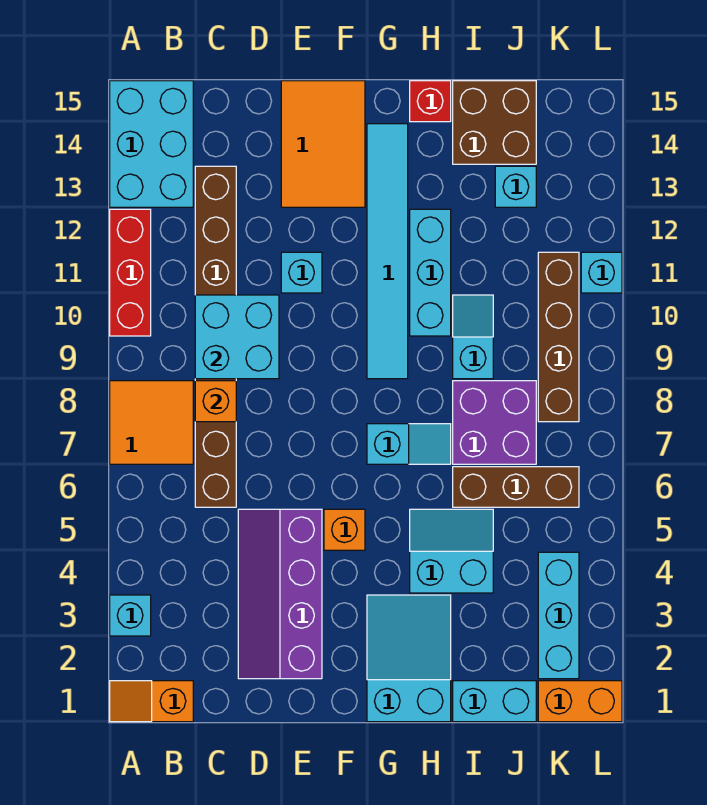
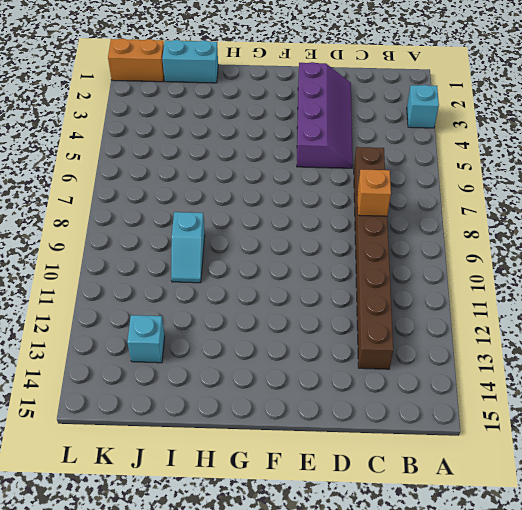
none -> orange 1x2 slope [110,681,193,722]
none -> orange 2x2 tile [110,381,193,464]
none -> red 1x3 brick [110,209,151,336]

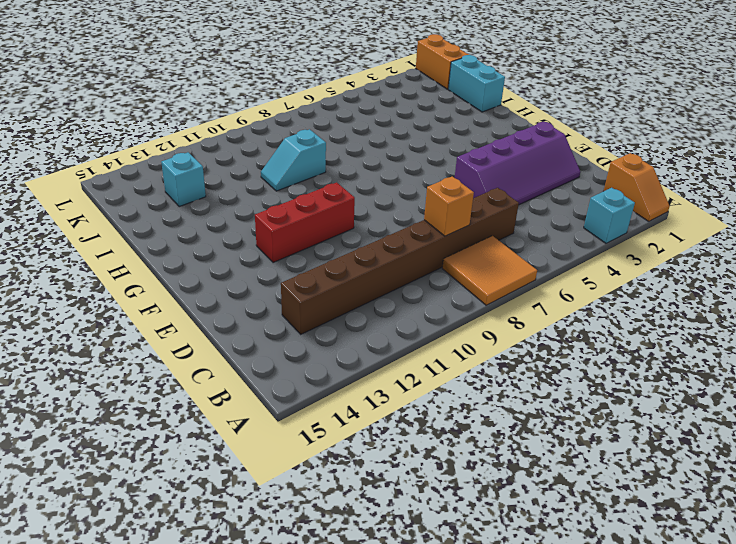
red 1x3 brick [255,182,355,262] -> red 1x3 brick moved to [110,209,151,336]
none -> cyan 2x3 brick [110,81,193,207]
none -> cyan 1x1 brick [281,252,322,293]
none -> orange 2x3 tile [281,81,365,207]

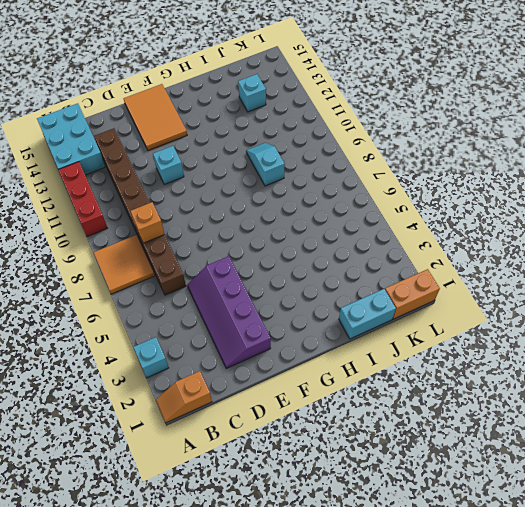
none -> orange 1x1 brick [324,509,365,550]
none -> cyan 2x3 slope [367,595,451,722]
none -> cyan 1x2 slope [367,424,451,464]

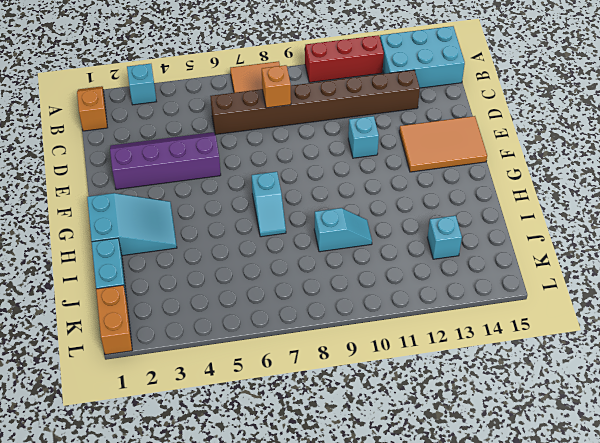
none -> orange 1x1 brick [324,509,365,550]
none -> cyan 1x6 tile [367,124,408,379]
none -> cyan 2x2 slope [410,509,493,593]

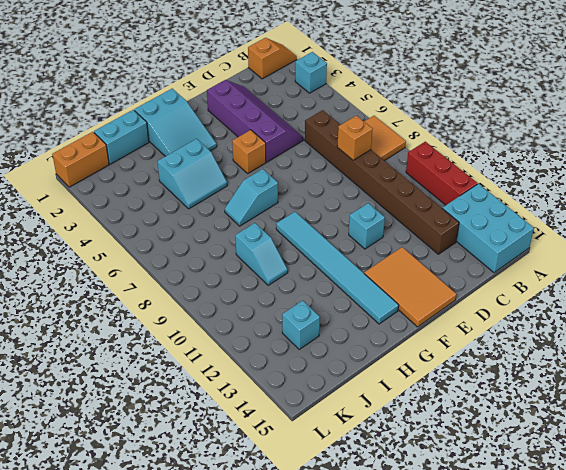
none -> cyan 1x3 brick [410,209,451,336]
none -> red 1x1 brick [410,81,451,122]
none -> brown 1x3 brick [453,467,579,507]

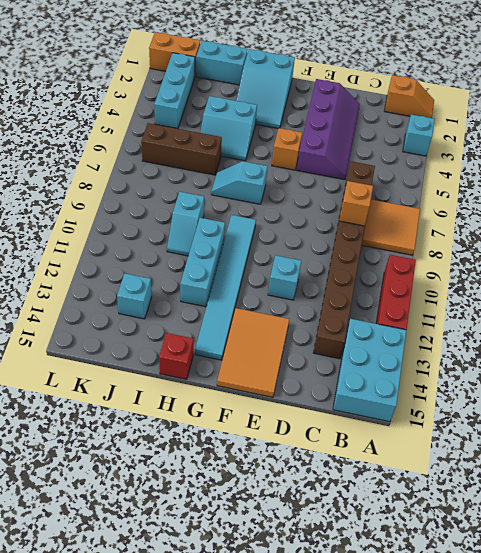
none -> purple 2x2 brick [453,381,536,464]
none -> brown 2x2 brick [453,81,536,164]
none -> brown 1x4 brick [538,252,579,422]

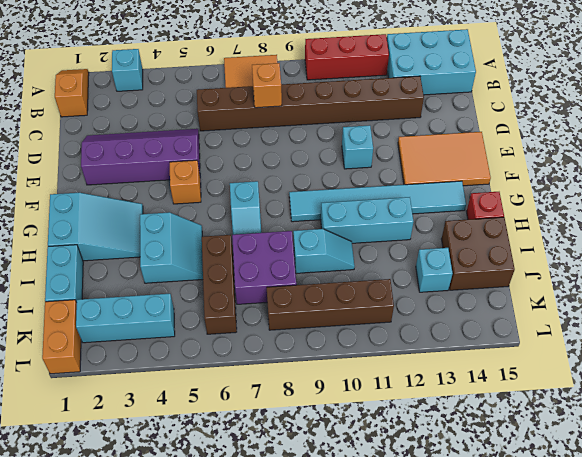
none -> cyan 1x1 brick [581,252,622,293]
none -> cyan 2x2 brick [195,295,279,379]

